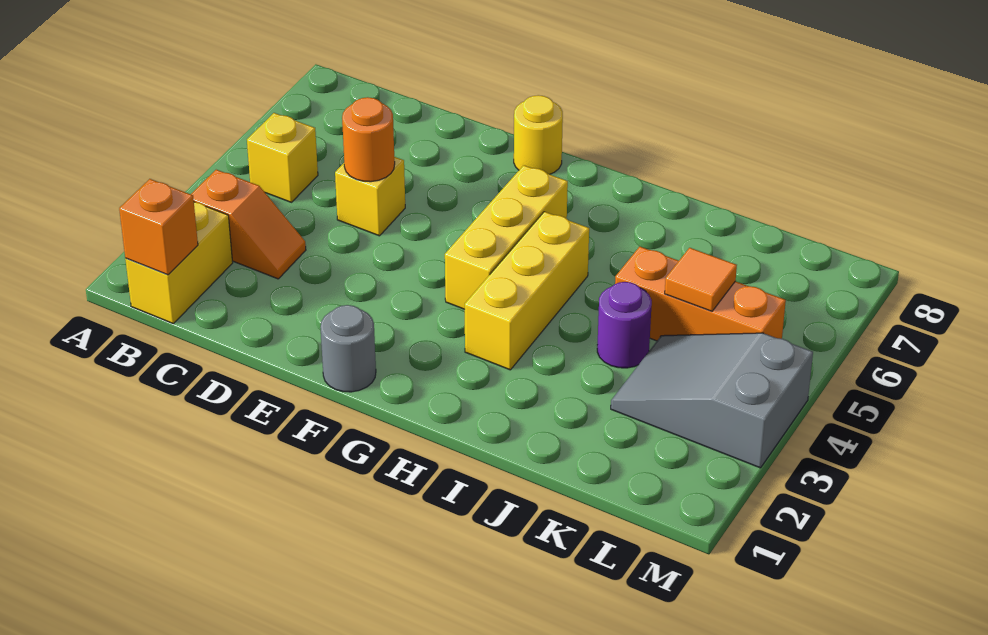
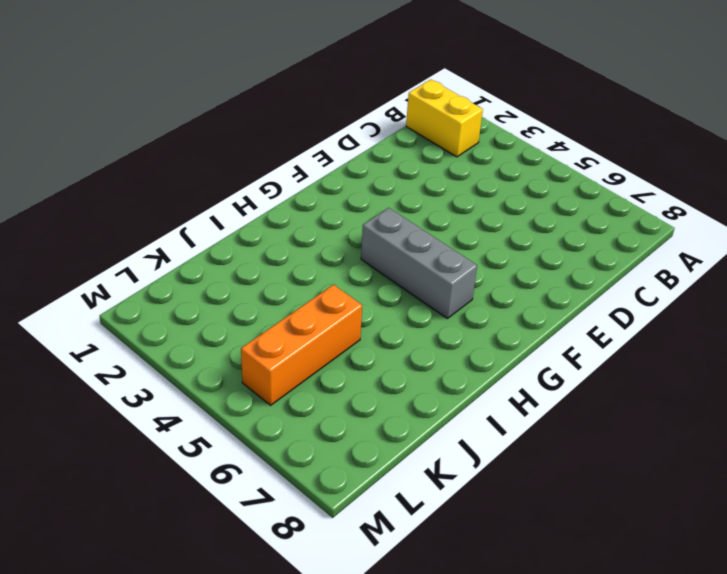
grey 1x3 brick [361,208,477,318] -> yellow 1x3 brick [445,165,568,309]
none -> orange 1x2 slope [191,170,306,279]
none -> yellow 1x1 brick [247,113,318,202]
none -> yellow 1x1 brick [335,157,405,236]

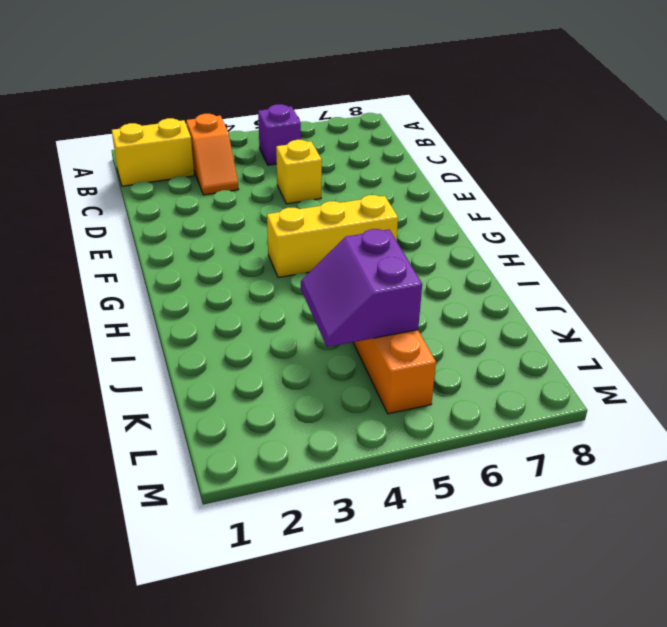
purple 1x1 brick [258,104,301,165] -> yellow 1x1 brick [247,113,318,202]
purple 2x2 slope [301,229,422,347] -> orange 1x1 tile [665,248,737,311]
none -> grey 1x1 round brick [320,305,376,392]
none -> yellow 1x1 round brick [514,95,563,174]
none -> yellow 1x3 brick [465,212,589,370]

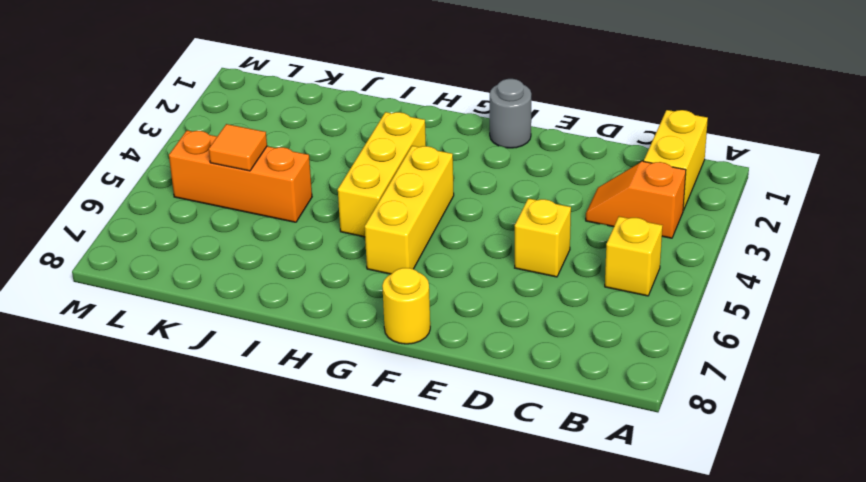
none -> purple 1x1 round brick [597,282,652,368]
none -> grey 2x3 slope [611,333,813,468]
none -> orange 1x1 brick [119,179,198,275]

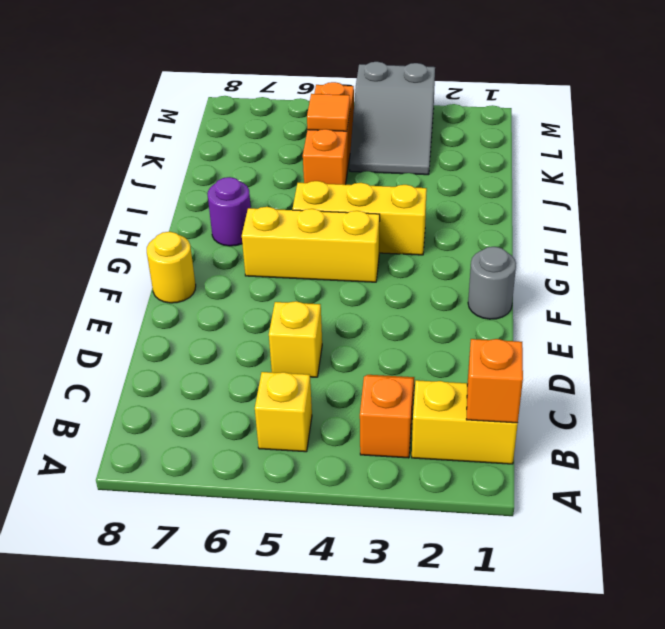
purple 1x1 round brick [208,177,251,246] -> purple 1x1 round brick moved to [597,282,652,368]
none -> orange 1x1 round brick [342,97,395,182]

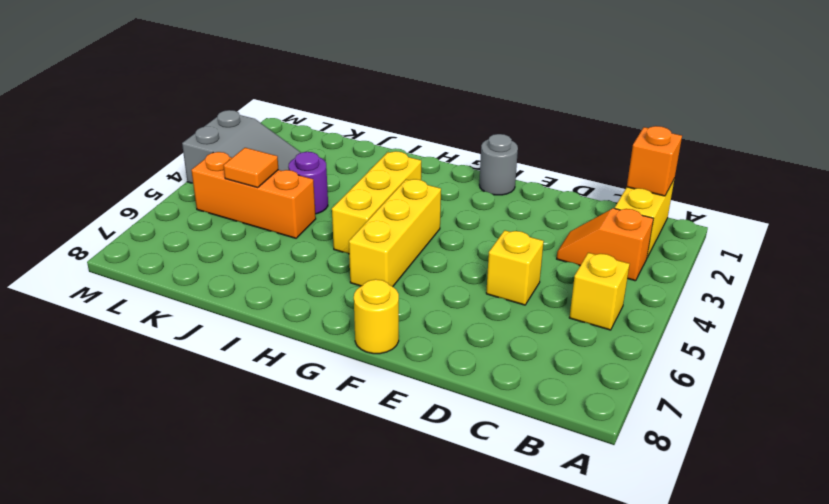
none -> orange 1x1 round brick [342,97,395,182]

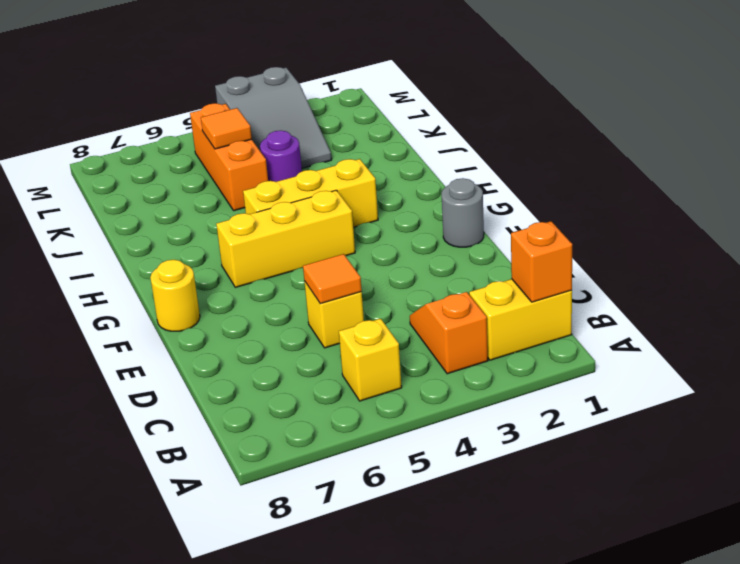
orange 1x1 tile [303,254,362,304] -> orange 1x1 round brick [342,97,395,182]

